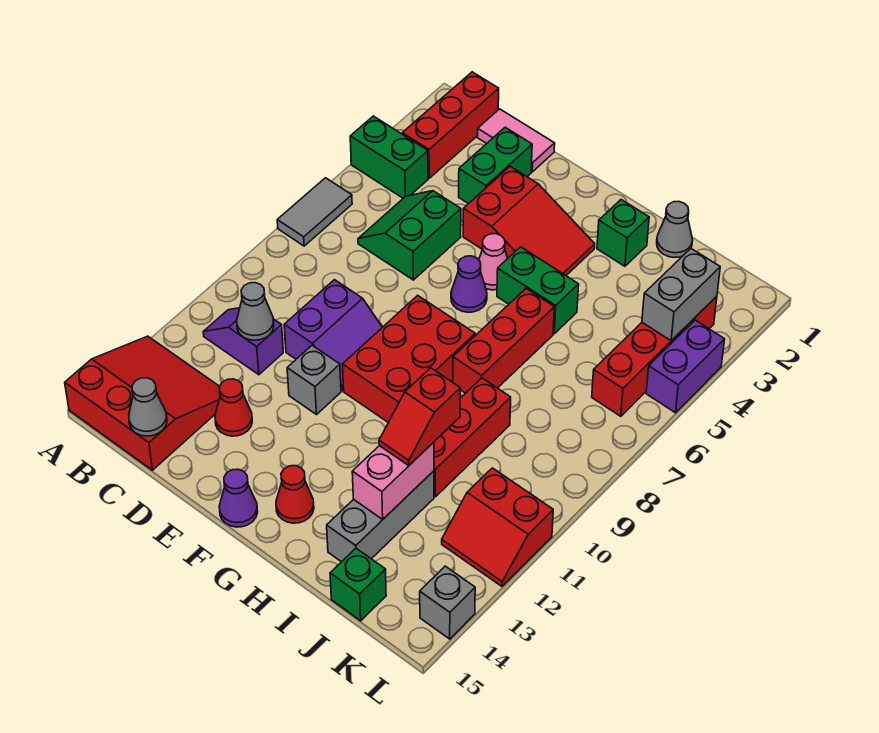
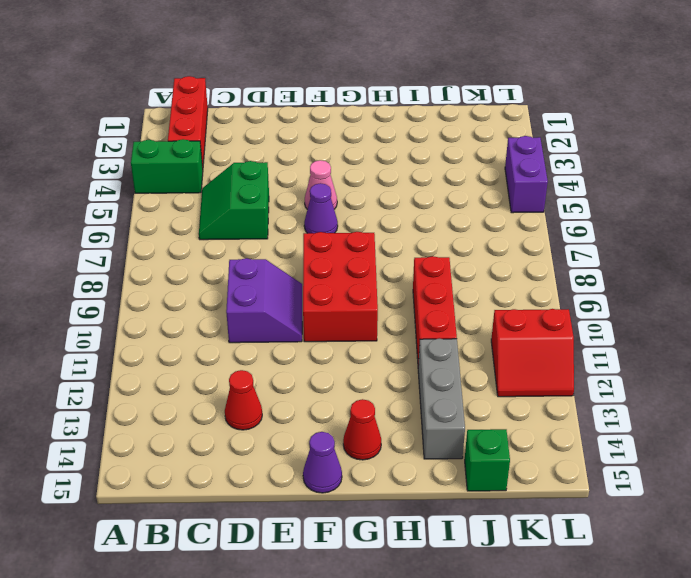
none -> grey 1x2 tile [277,178,352,246]
none -> red 3x3 slope [65,336,220,470]
none -> purple 1x2 slope [203,308,283,375]
none -> pink 1x2 tile [477,109,555,172]

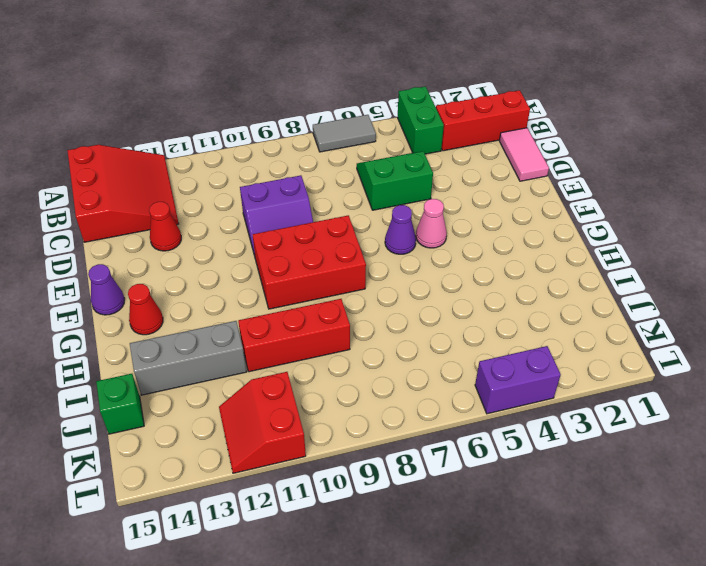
none -> purple 1x2 slope [203,308,283,375]
none -> green 1x2 brick [459,127,532,204]
none -> red 2x3 slope [463,166,595,275]
none -> grey 1x1 brick [287,345,341,415]

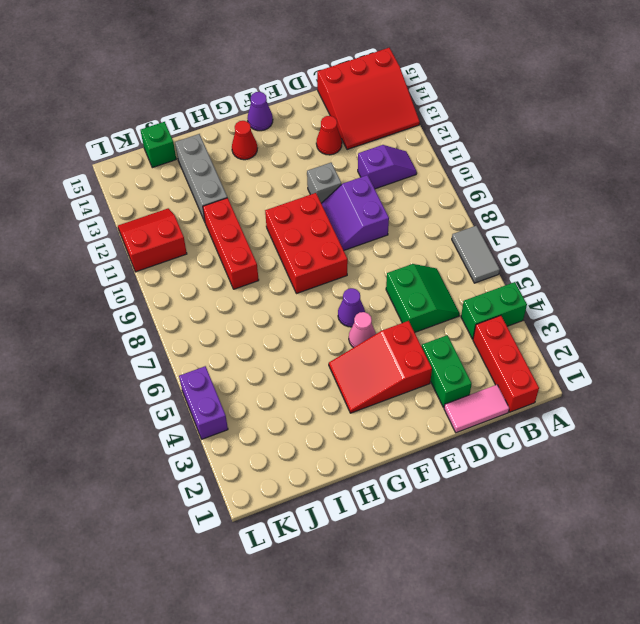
none -> green 1x2 brick [497,247,579,334]
none -> green 1x1 brick [597,200,649,266]
none -> red 1x3 brick [453,289,554,393]
none -> grey 1x1 cone [657,201,692,258]

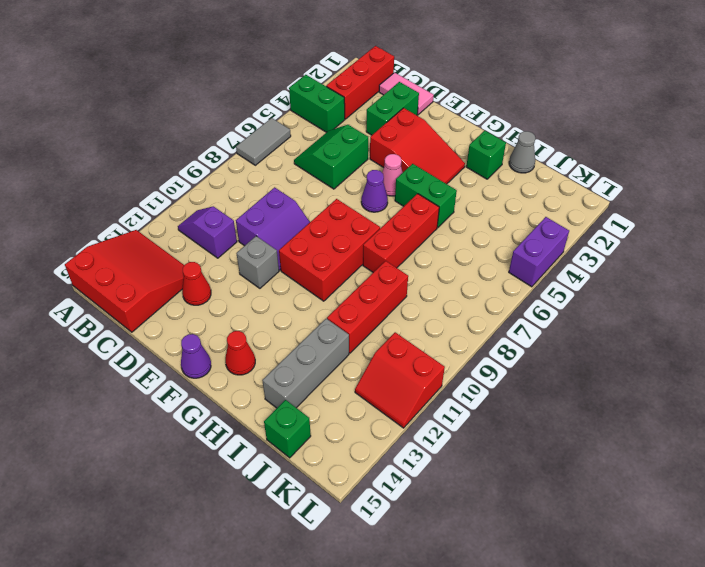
none -> red 1x4 brick [592,296,717,416]
none -> grey 1x1 brick [420,566,475,639]
none -> grey 1x1 cone [237,283,274,340]
none -> grey 1x1 cone [129,378,167,436]

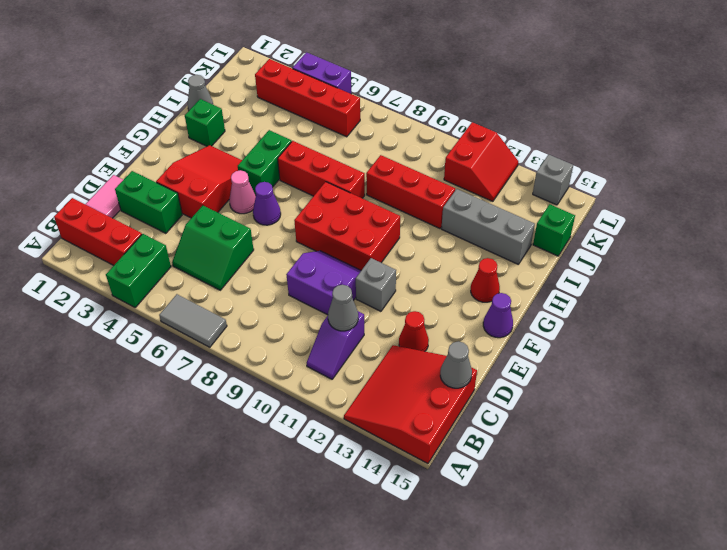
none -> pink 1x2 brick [352,442,434,520]
none -> grey 1x2 brick [642,249,720,341]
none -> red 1x2 slope [379,368,460,465]

